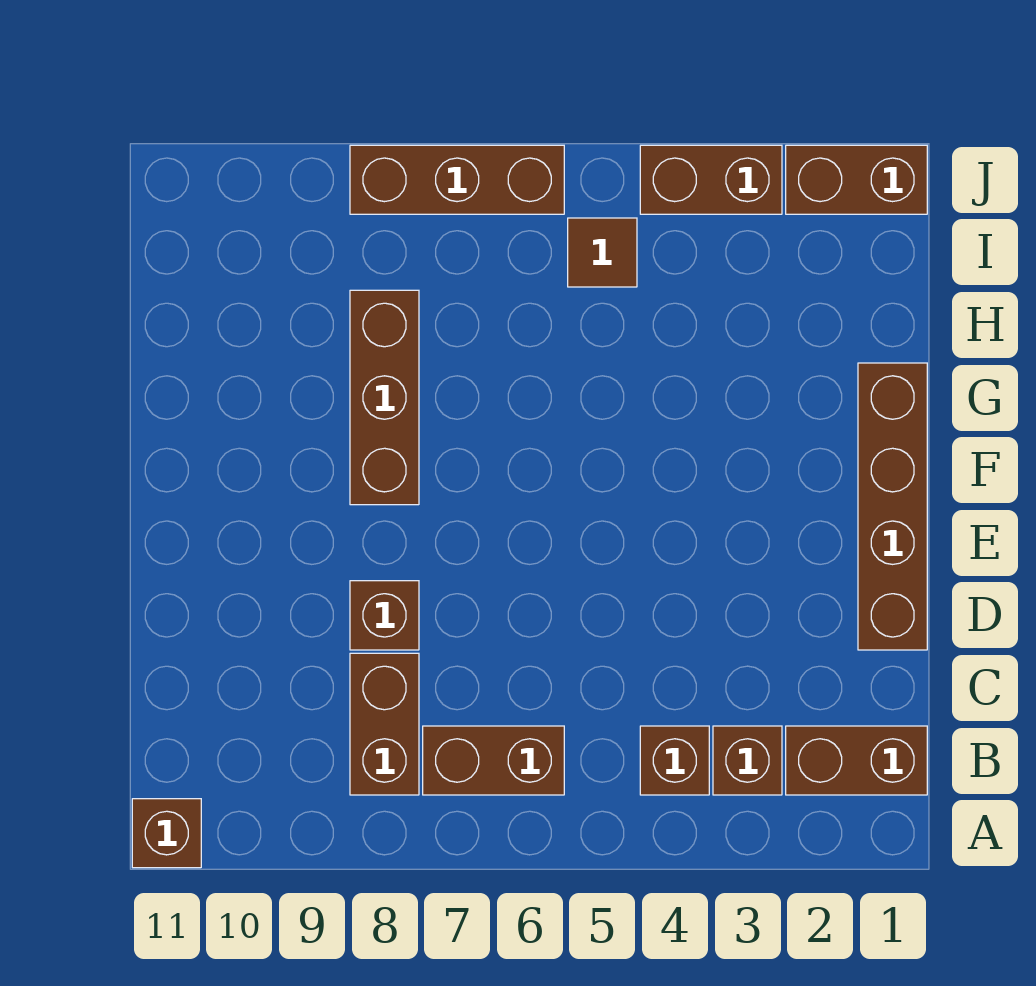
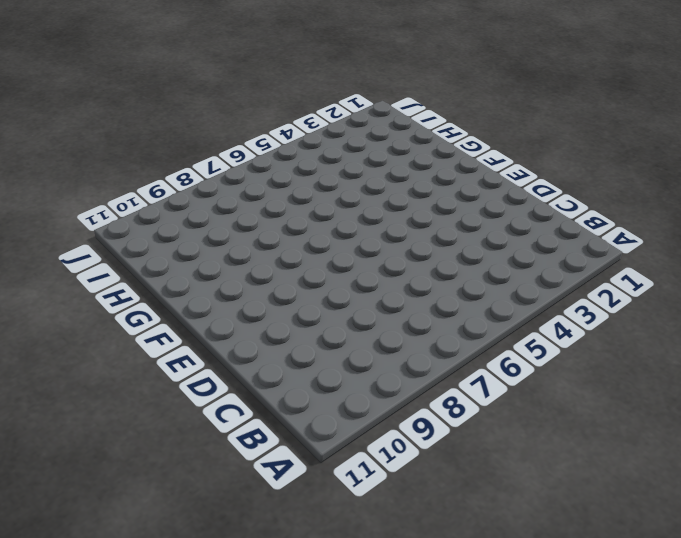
none -> brown 1x1 brick [132,799,201,868]
none -> brown 1x2 brick [786,726,927,795]
none -> brown 1x1 brick [713,726,782,795]

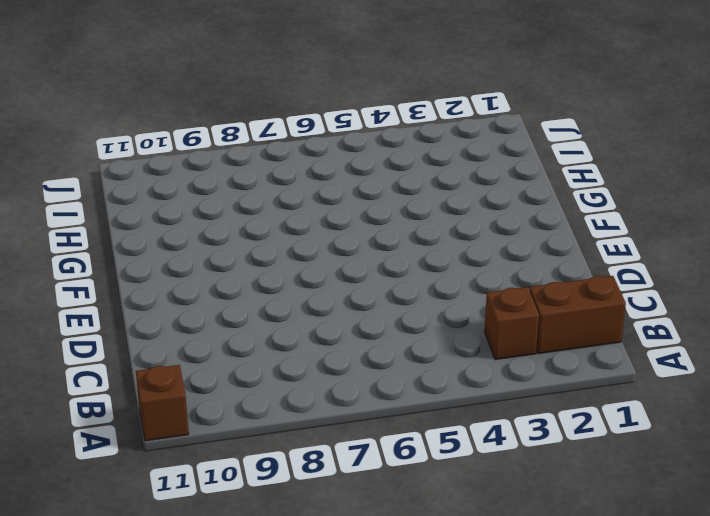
none -> brown 1x1 brick [640,726,709,795]
none -> brown 1x2 brick [423,726,564,795]
none -> brown 1x2 brick [350,653,419,795]

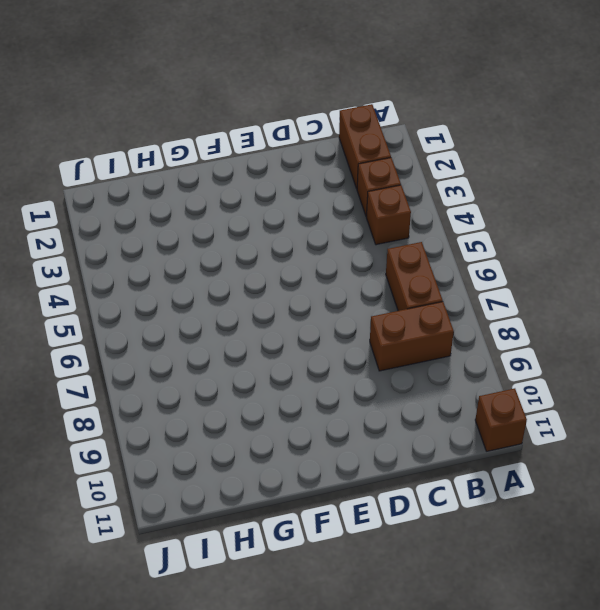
none -> brown 1x4 brick [858,363,927,650]
none -> brown 1x1 brick [350,581,419,650]
none -> brown 1x3 brick [350,290,419,505]

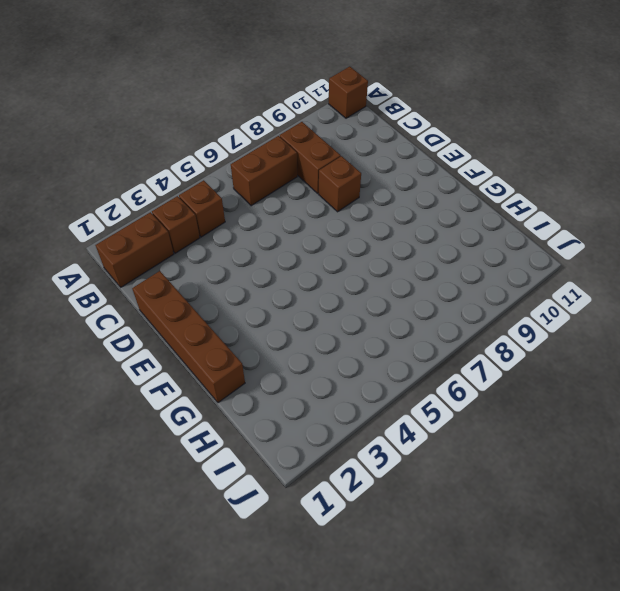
none -> brown 1x3 brick [350,290,419,505]
none -> brown 1x1 tile [568,218,637,287]
none -> brown 1x2 brick [786,145,927,214]

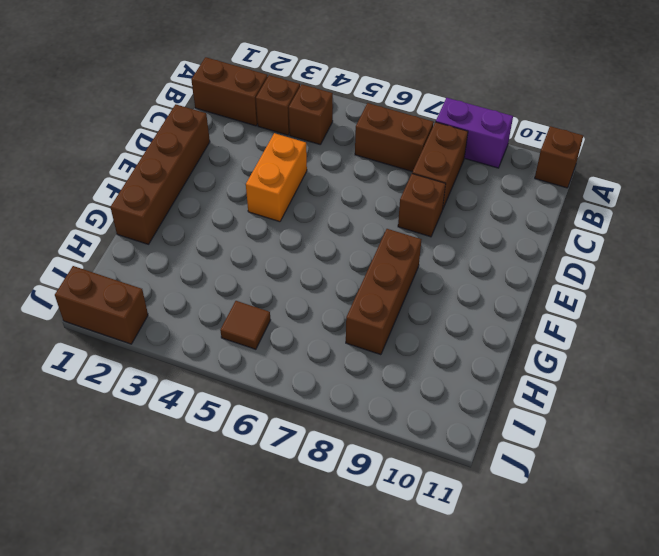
purple 1x2 brick [436,98,513,168] -> none
orange 1x2 brick [246,133,307,222] -> none
none -> brown 1x2 brick [640,145,782,214]
none -> brown 1x3 brick [350,145,564,214]

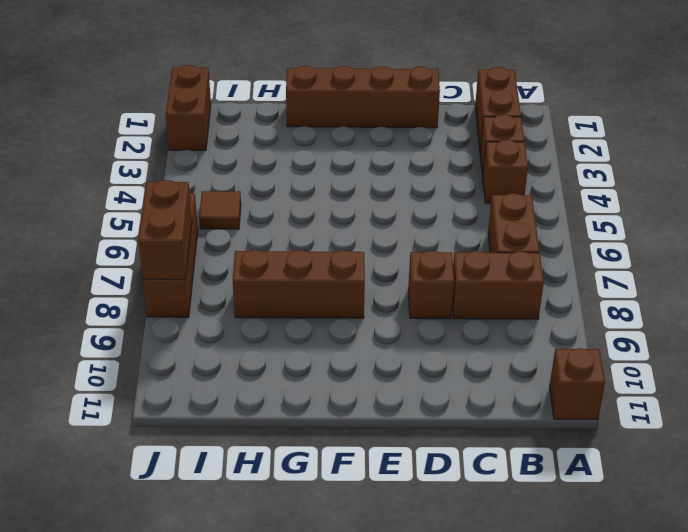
brown 1x2 brick [138,180,192,280] -> brown 1x2 brick moved to [640,145,782,214]

